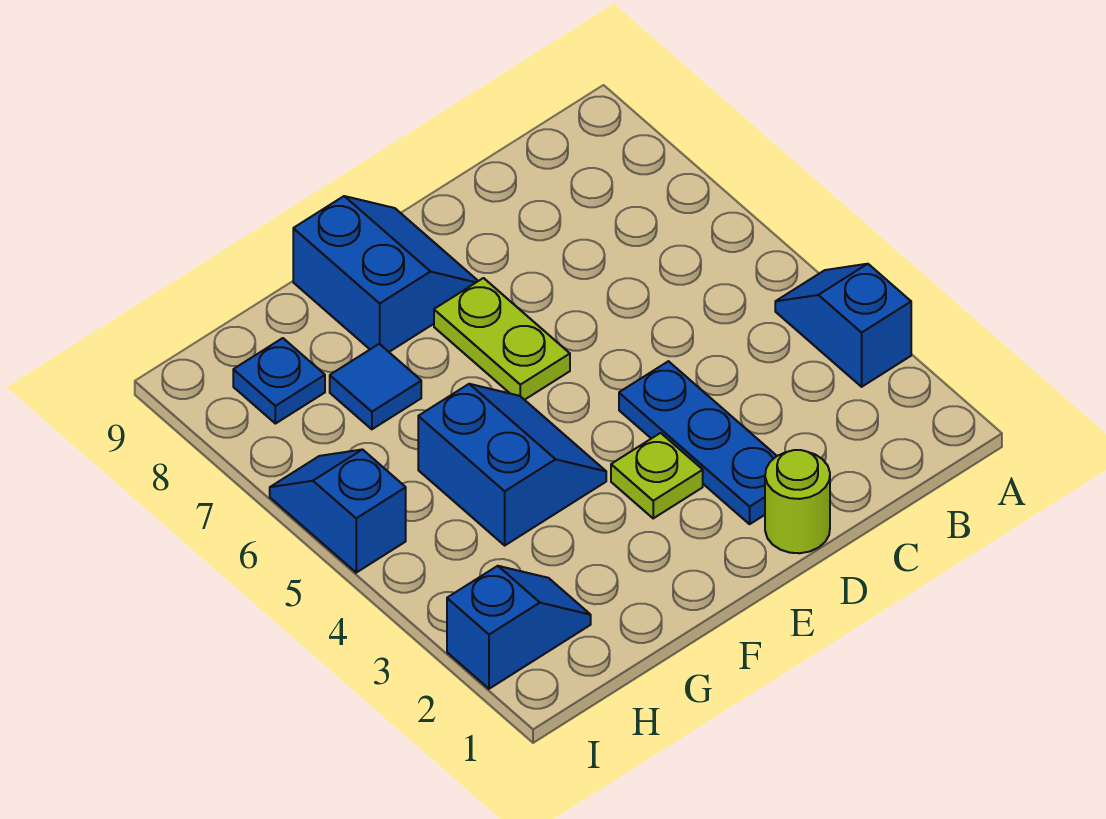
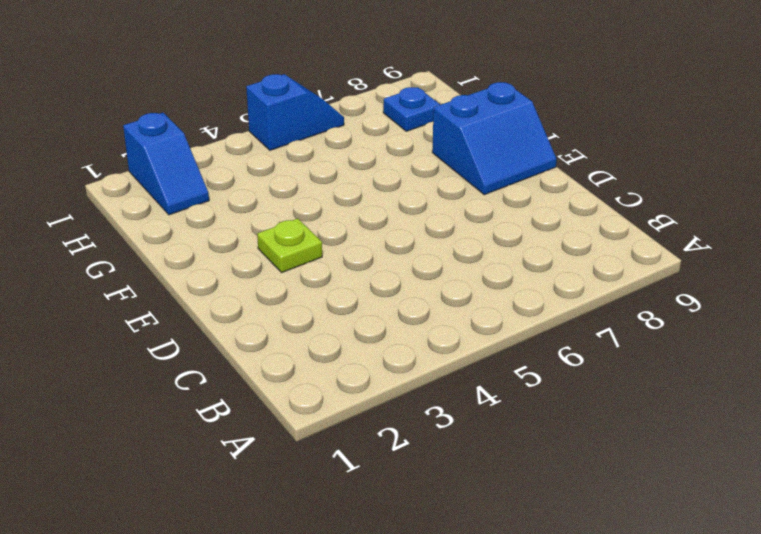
none -> blue 1x2 slope [775,264,911,387]
none -> lime 1x1 round brick [765,450,830,553]

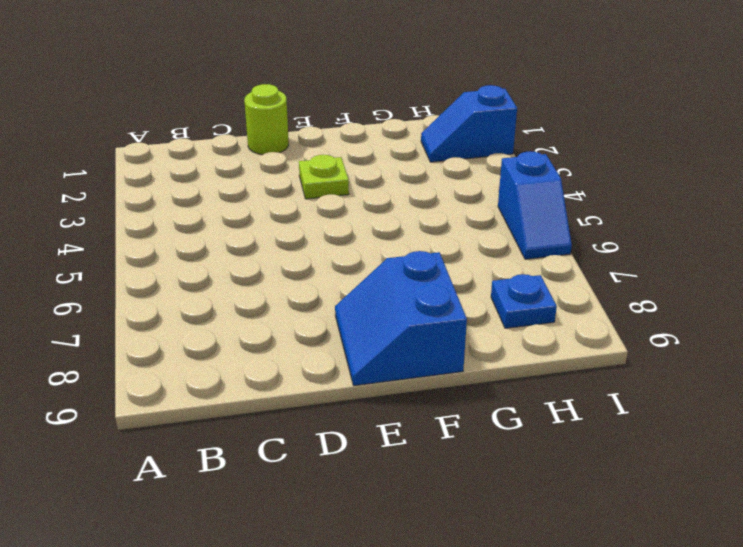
none -> blue 1x2 slope [775,264,911,387]
none -> blue 1x3 plate [619,361,776,524]

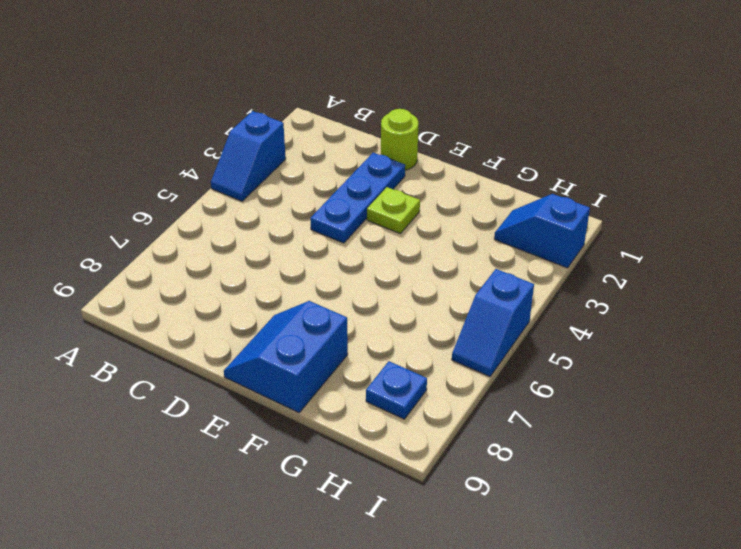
none -> lime 1x2 plate [434,278,570,400]
none -> blue 2x2 slope [418,384,606,545]

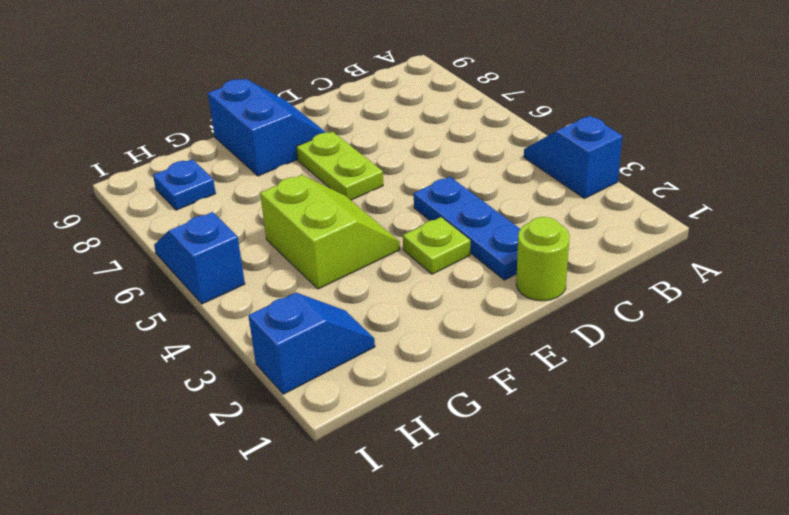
lime 2x2 slope [260,175,400,289] -> blue 2x2 slope [418,384,606,545]
none -> blue 1x1 tile [330,344,421,429]

